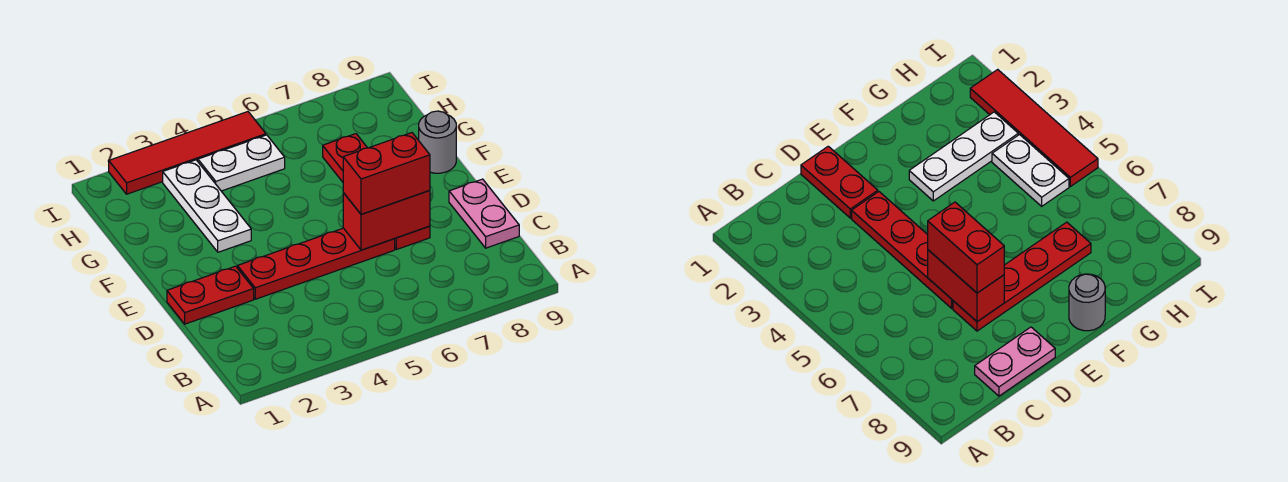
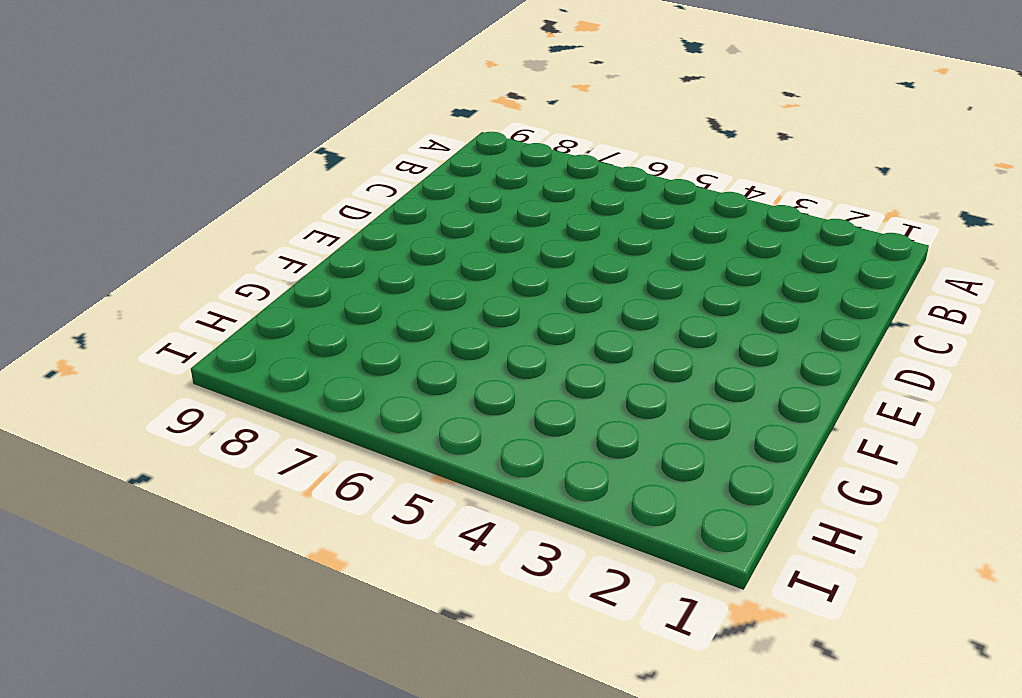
none -> pink 1x2 plate [449,179,519,248]
none -> red 1x2 plate [167,266,254,324]

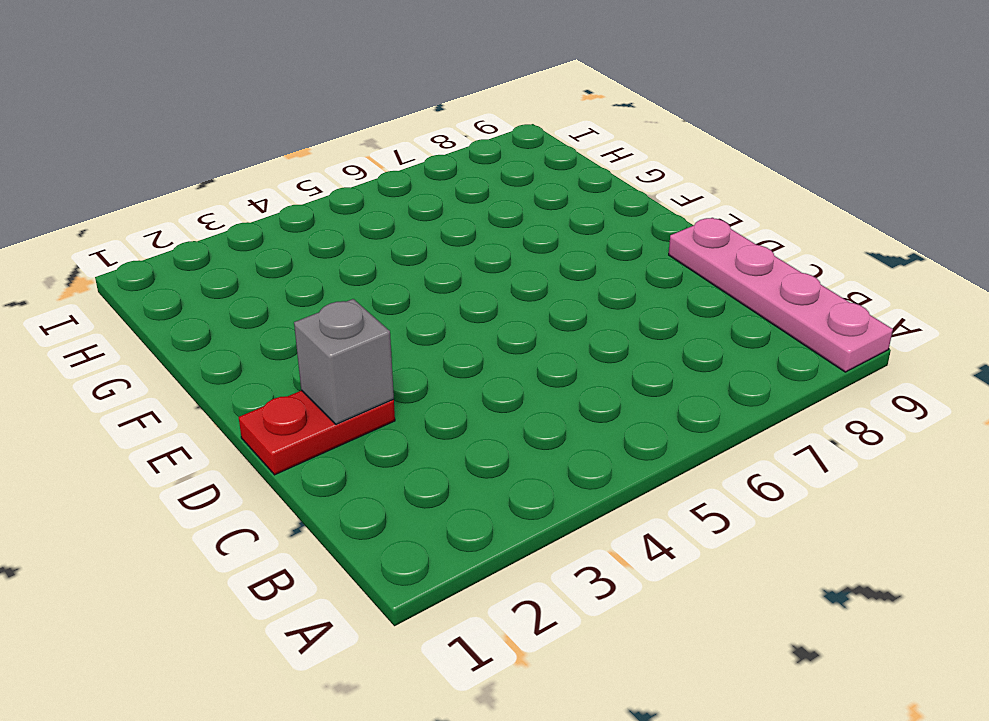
pink 1x4 plate [669,218,893,372] -> pink 1x2 plate [449,179,519,248]
grey 1x1 brick [294,299,394,424] -> none
none -> red 1x4 plate [237,228,395,299]
none -> red 1x4 plate [323,134,430,250]

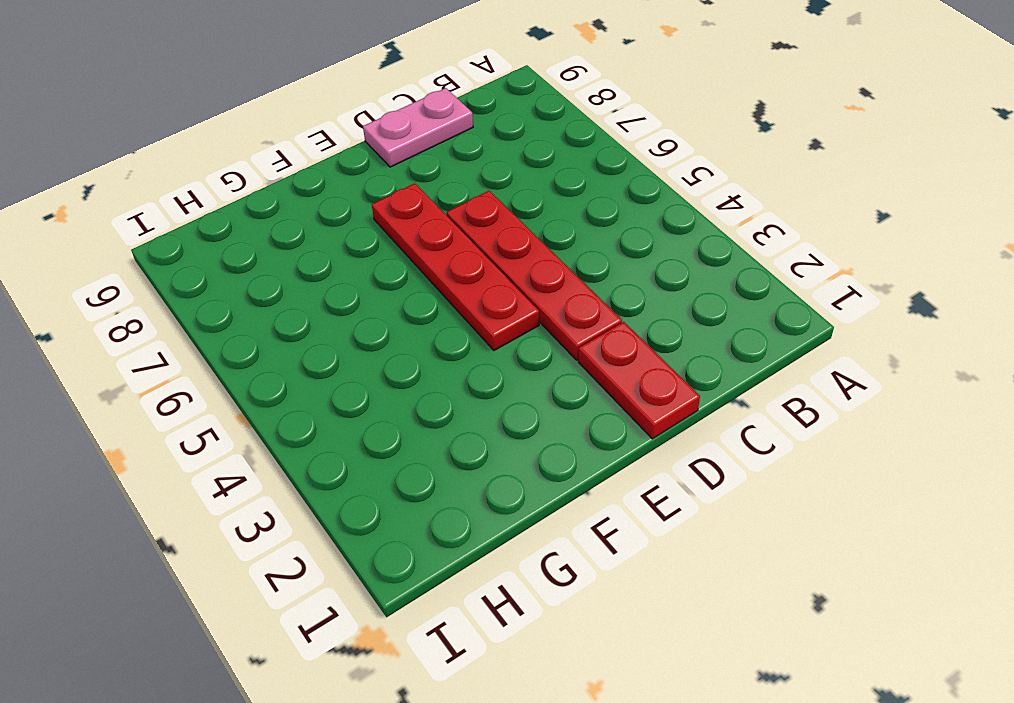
red 1x4 plate [372,183,539,350] -> red 1x4 plate turned to [323,134,430,250]
none -> white 1x3 plate [163,160,251,252]
none -> grey 1x1 round brick [419,111,456,173]

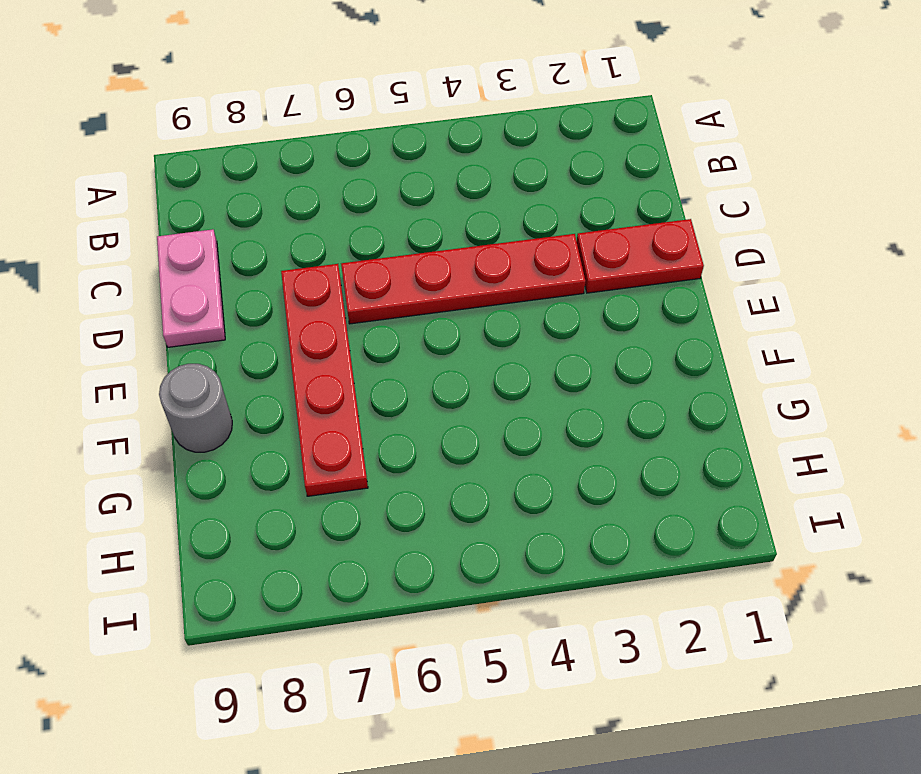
none -> white 1x3 plate [163,160,251,252]
none -> white 1x2 plate [198,135,285,191]

